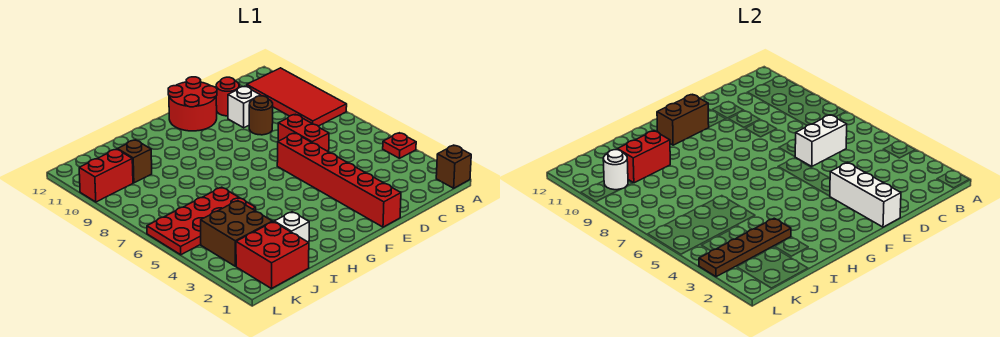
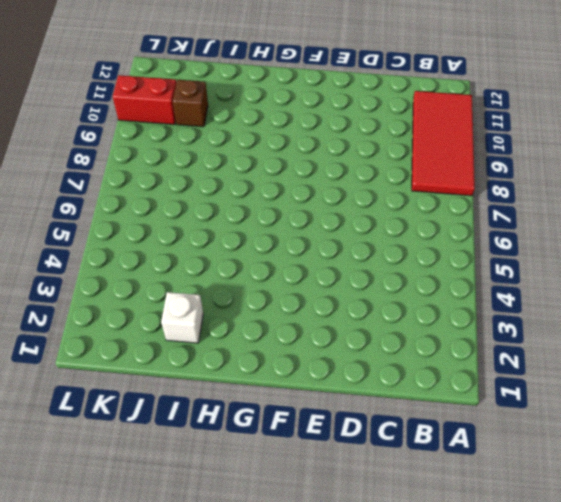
none -> brown 1x1 brick [436,145,471,188]
none -> red 1x1 plate [383,133,416,158]
none -> red 1x2 brick [278,114,329,152]

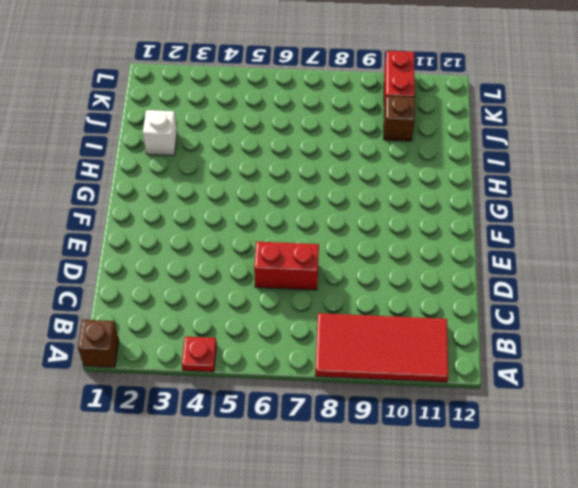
none -> brown 1x1 round brick [249,96,273,135]
none -> white 1x1 brick [228,86,261,128]
none -> red 1x1 round brick [216,77,239,116]

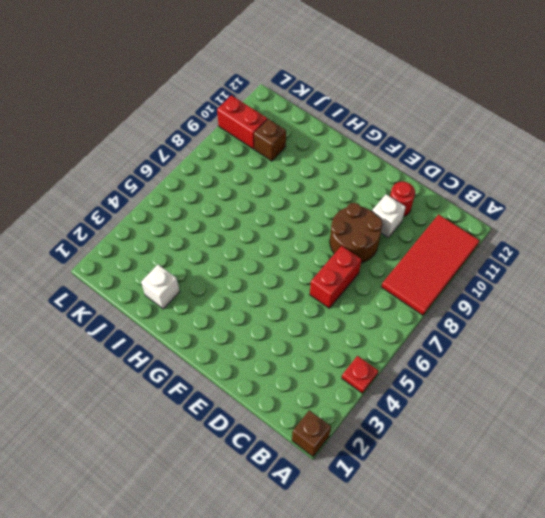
brown 2x2 round brick [330,203,383,263] -> brown 1x1 round brick [249,96,273,135]
none -> red 1x6 brick [277,133,401,227]
none -> red 2x2 round brick [168,77,217,131]
none -> red 2x4 plate [147,187,256,255]

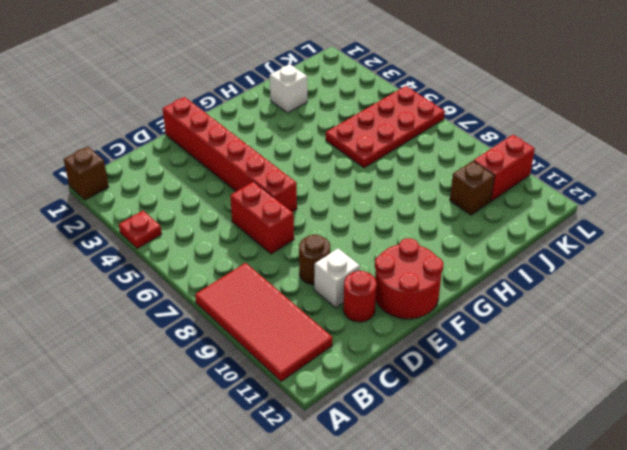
none -> red 2x2 brick [236,222,309,289]
none -> brown 2x2 brick [201,201,273,266]
none -> white 1x2 brick [795,115,847,166]

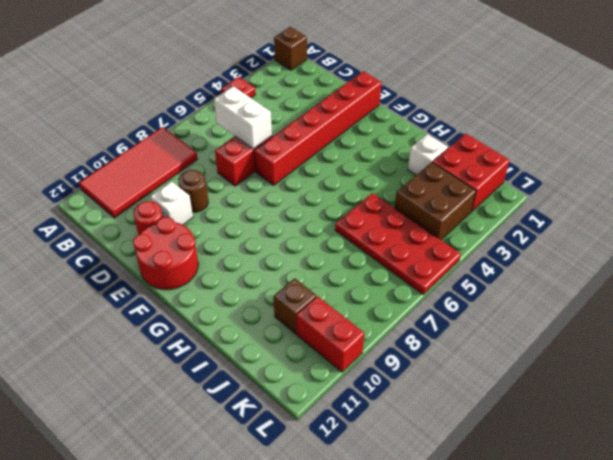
none -> white 1x3 brick [830,163,901,227]
none -> brown 1x2 brick [657,95,709,145]
none -> brown 1x4 plate [699,218,791,277]

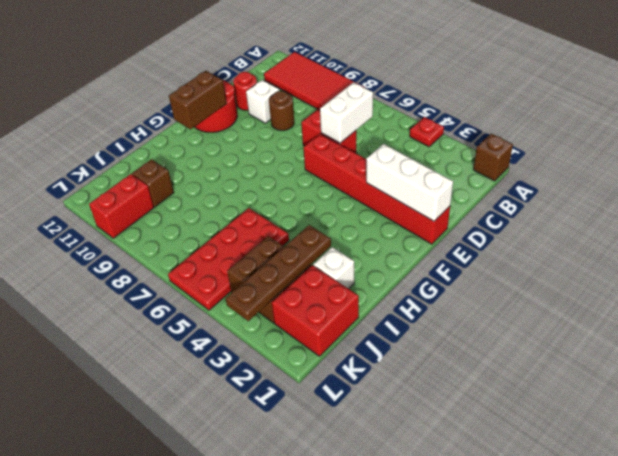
none -> red 1x2 brick [618,131,670,183]
none -> white 1x1 round brick [603,150,628,190]

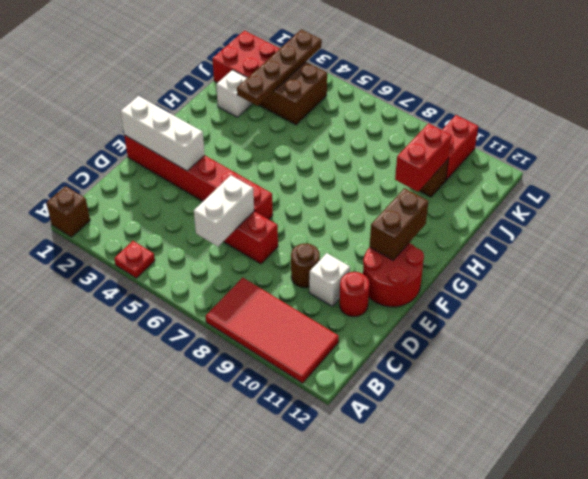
none -> red 2x4 plate [147,187,256,255]
none -> white 1x1 round brick [603,150,628,190]

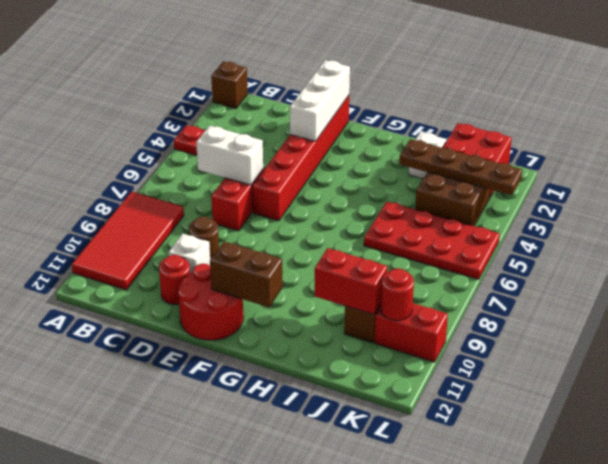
red 1x1 round brick [380,269,414,321] -> white 1x1 round brick [603,150,628,190]

